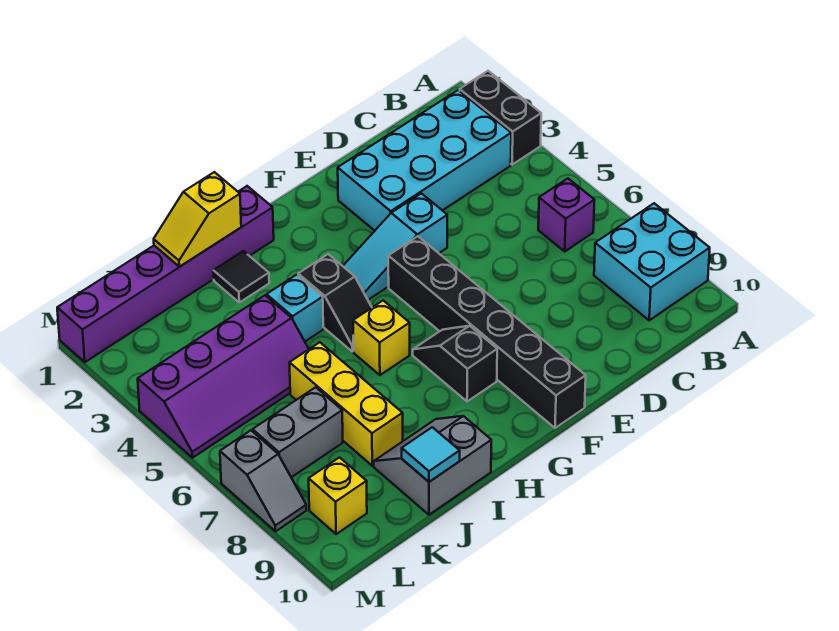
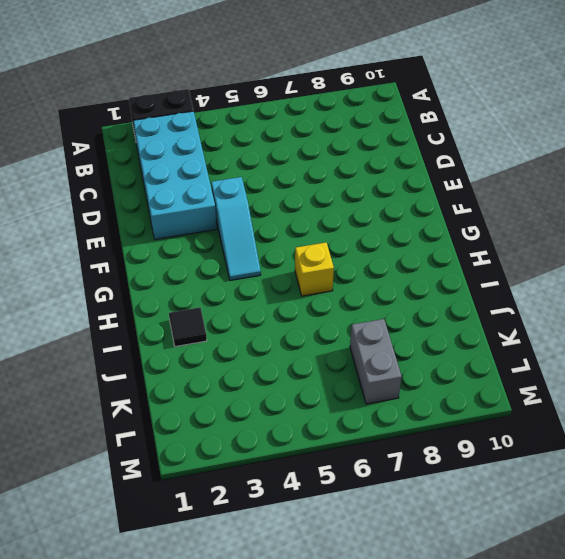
none -> cyan 2x2 brick [594,203,710,320]
none -> purple 1x1 brick [538,178,595,251]
none -> black 1x6 brick [388,236,586,428]

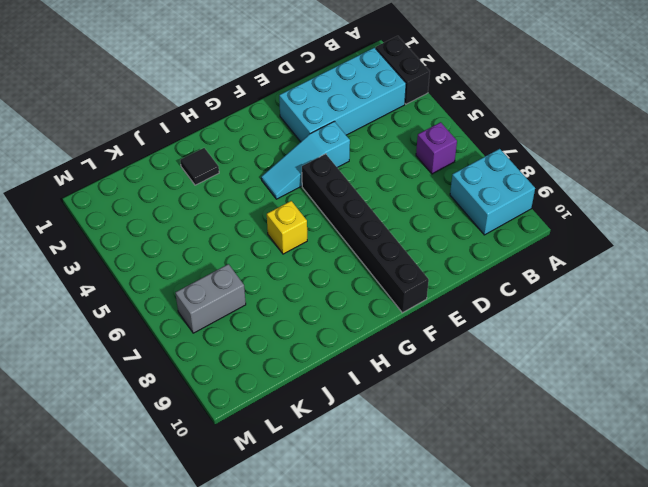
none -> black 1x2 slope [413,326,497,402]
none -> purple 1x6 brick [57,186,274,362]
none -> black 1x2 slope [298,254,372,352]

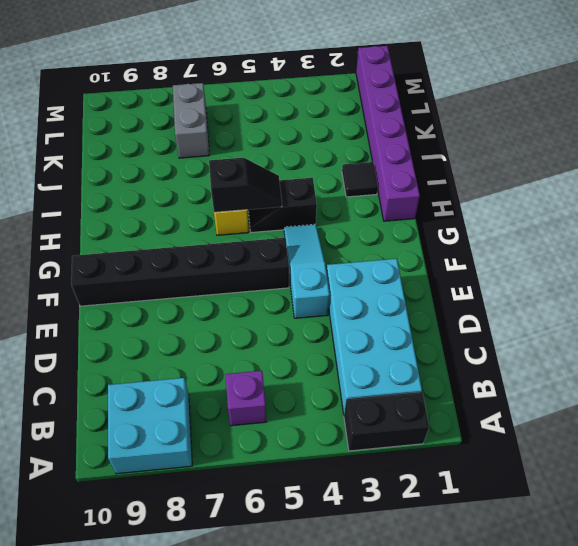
black 1x2 slope [209,158,282,212] -> black 1x2 slope moved to [413,326,497,402]
none -> cyan 1x1 brick [267,275,323,341]
none -> grey 2x2 slope [374,416,491,515]
none -> purple 2x4 slope [138,295,309,458]

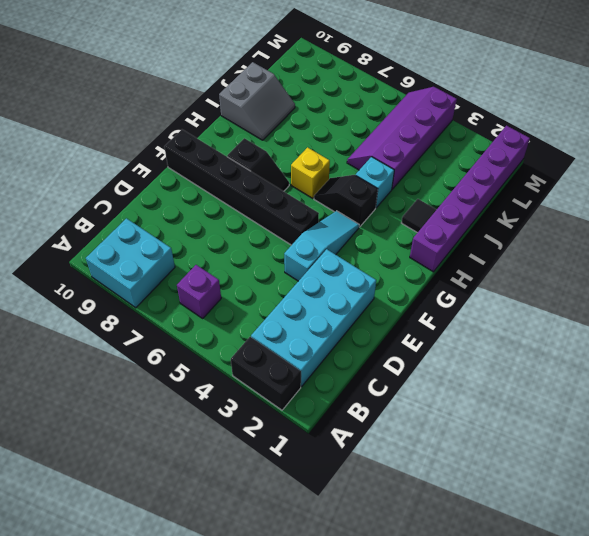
none -> yellow 1x3 brick [289,342,403,466]
none -> grey 1x2 brick [253,387,343,477]
none -> yellow 1x1 brick [309,458,367,534]

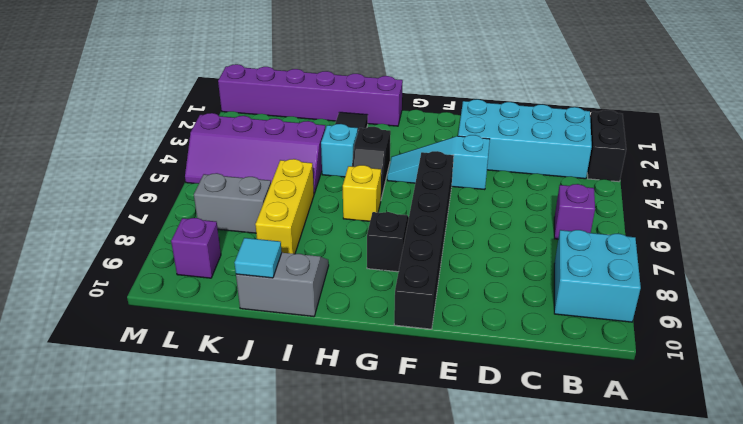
purple 1x1 brick [171,218,221,278] -> yellow 1x1 brick [309,458,367,534]
none -> grey 1x2 slope [220,430,306,531]
none -> yellow 1x2 slope [154,172,241,267]

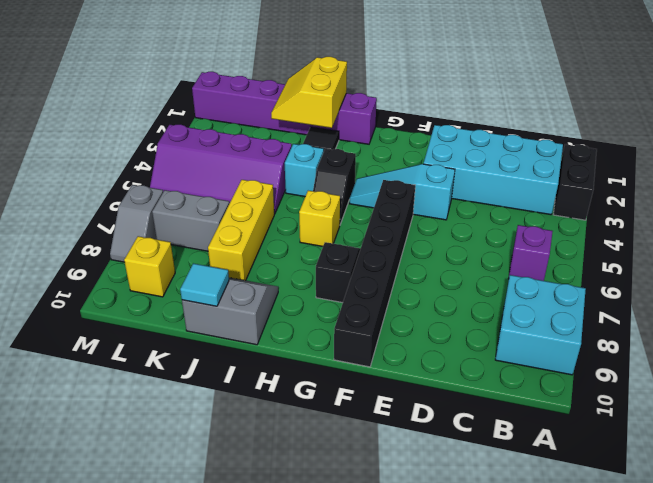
yellow 2x2 slope [271,57,347,128] -> yellow 1x2 slope [154,172,241,267]

